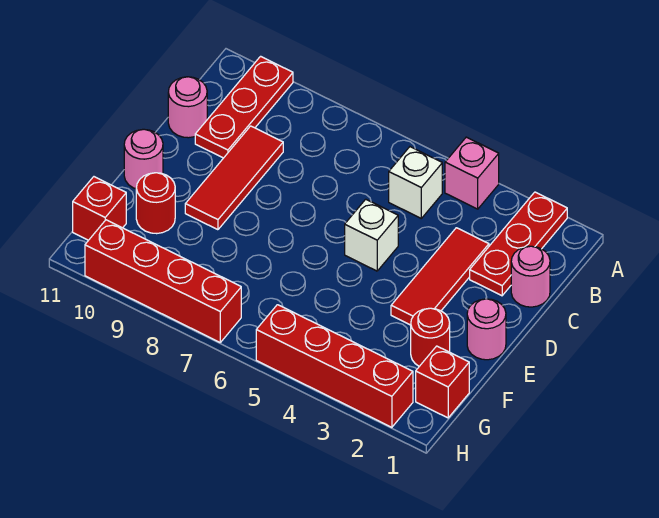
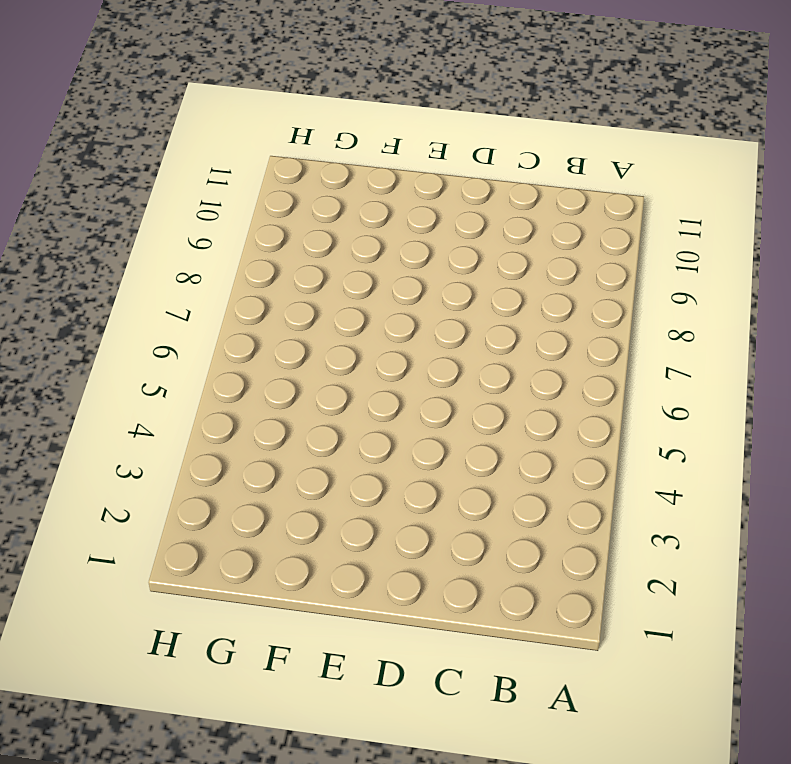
none -> red 1x3 plate [470,192,567,296]
none -> pink 1x1 brick [445,137,499,209]
none -> red 1x3 plate [195,56,293,158]

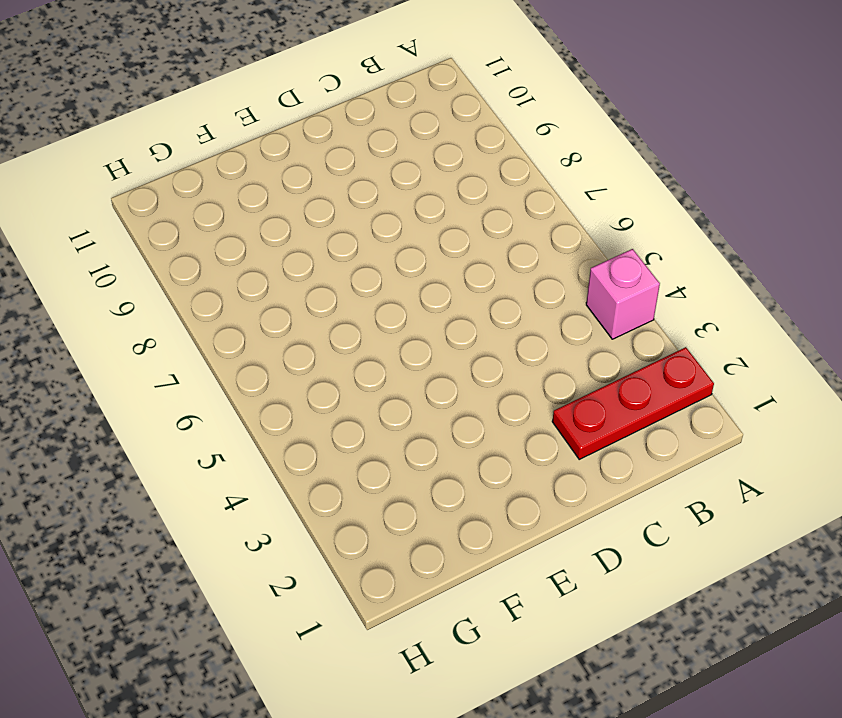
none -> red 1x3 plate [195,56,293,158]
none -> white 1x1 brick [389,147,442,218]
none -> pink 1x1 round brick [511,246,550,307]

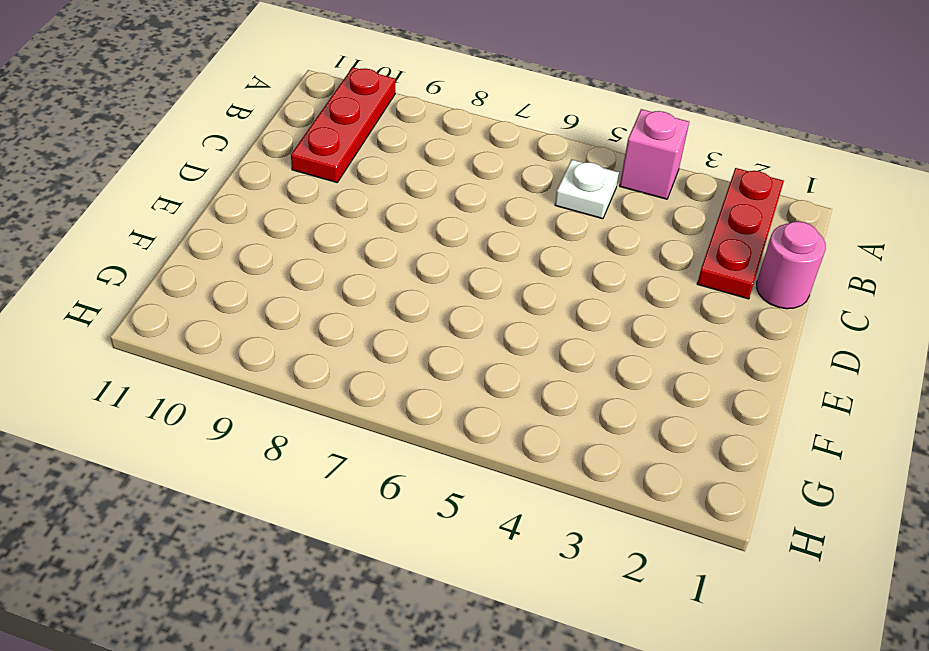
white 1x1 plate [555,160,619,219] -> white 1x1 brick [389,147,442,218]
none -> red 1x3 tile [391,228,489,325]
none -> red 1x3 tile [185,126,283,230]
none -> pink 1x1 round brick [168,77,207,138]

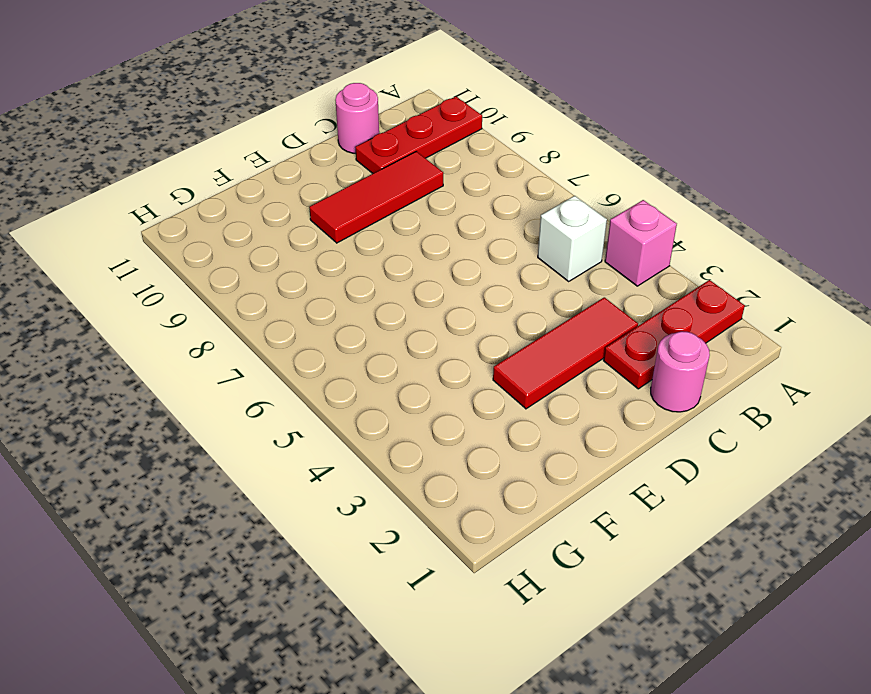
none -> white 1x1 brick [345,199,398,271]
none -> pink 1x1 round brick [467,299,506,360]
none -> pink 1x1 round brick [124,129,163,189]

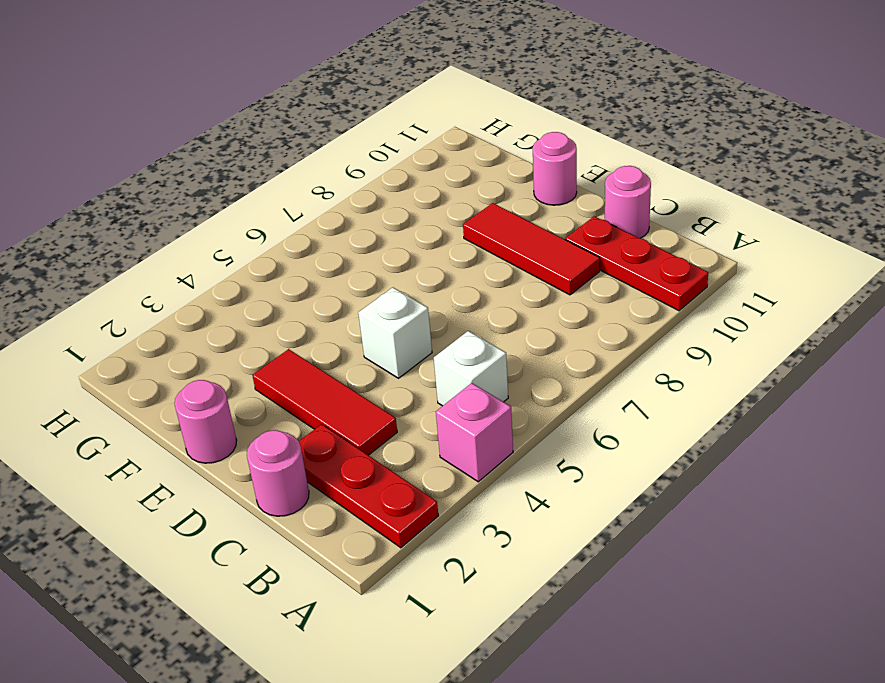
none -> red 1x1 round brick [411,308,450,366]
none -> red 1x1 round brick [136,173,175,234]
none -> red 1x1 brick [416,346,469,418]

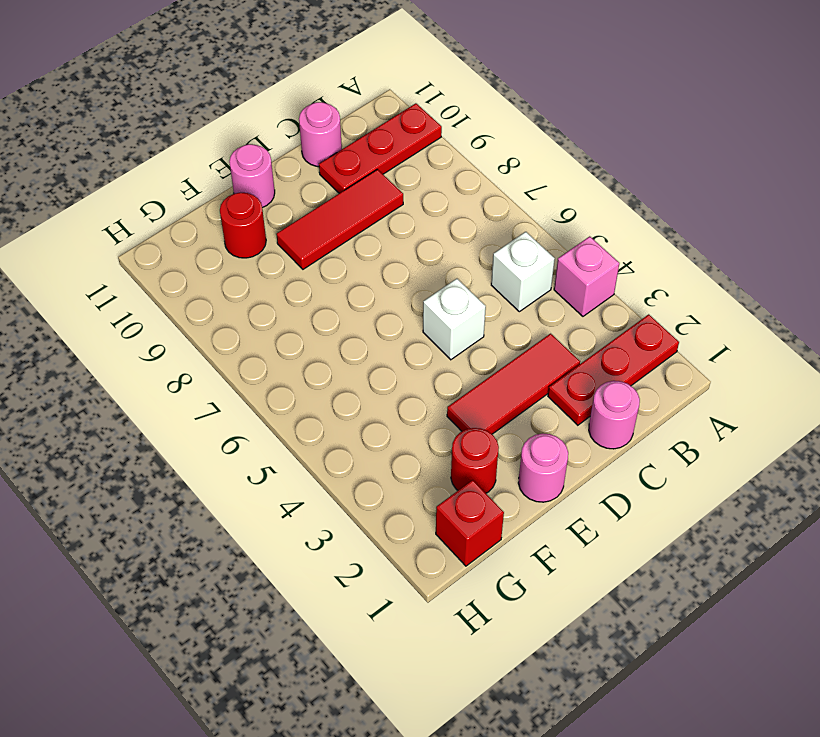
none -> red 1x1 brick [73,177,126,240]
none -> red 1x4 brick [256,305,413,427]
none -> red 1x4 brick [85,220,241,342]

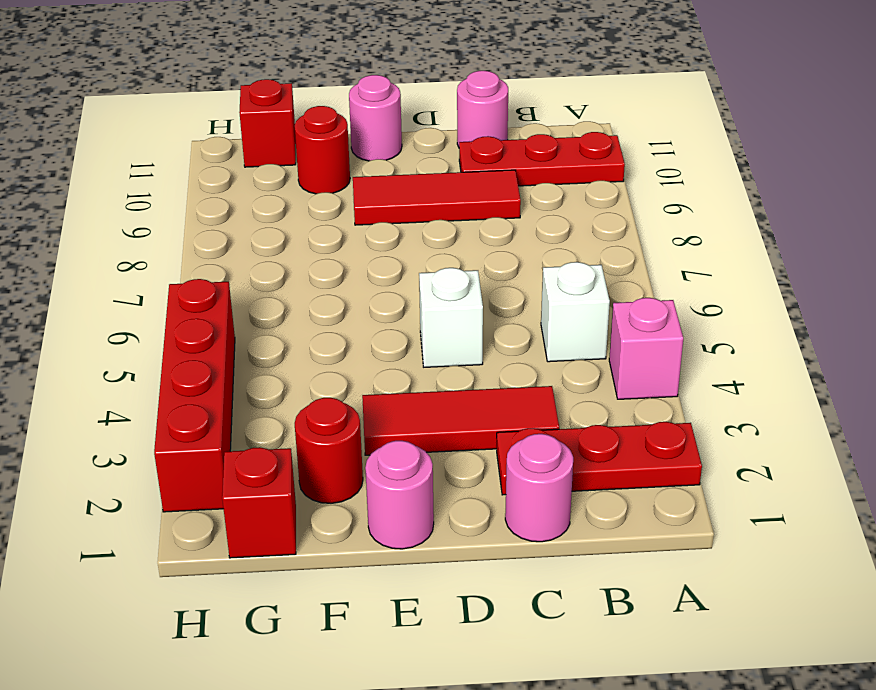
none -> red 1x4 brick [85,220,241,342]

